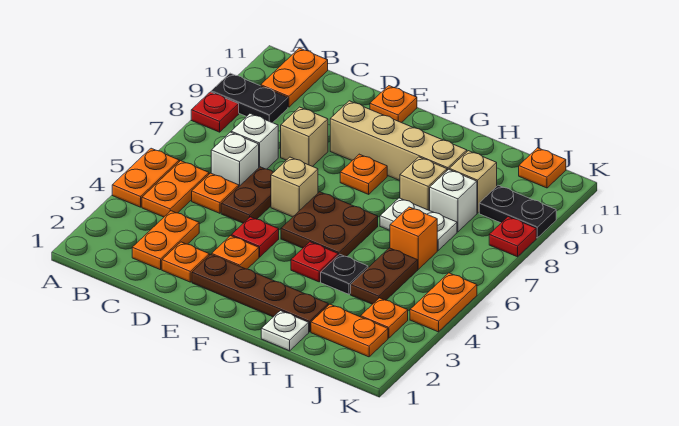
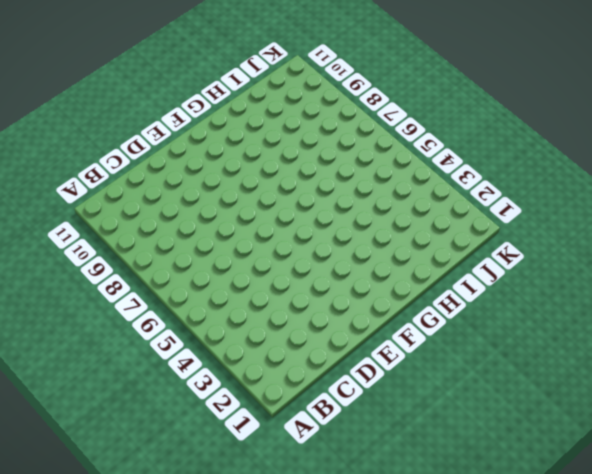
none -> orange 1x2 plate [112,148,179,207]
none -> red 1x1 plate [191,92,239,132]
none -> black 1x2 plate [211,73,288,123]
none -> orange 1x2 plate [142,161,209,217]

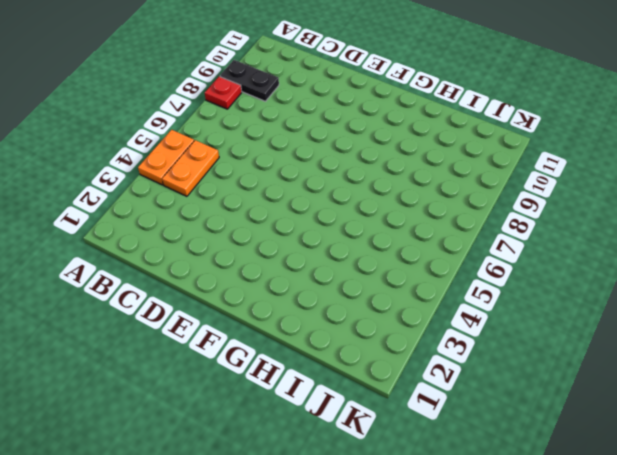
none -> orange 1x2 plate [260,48,328,107]
none -> orange 1x2 plate [132,211,199,270]
none -> orange 1x1 plate [192,173,239,213]
none -> white 1x1 brick [211,132,259,186]

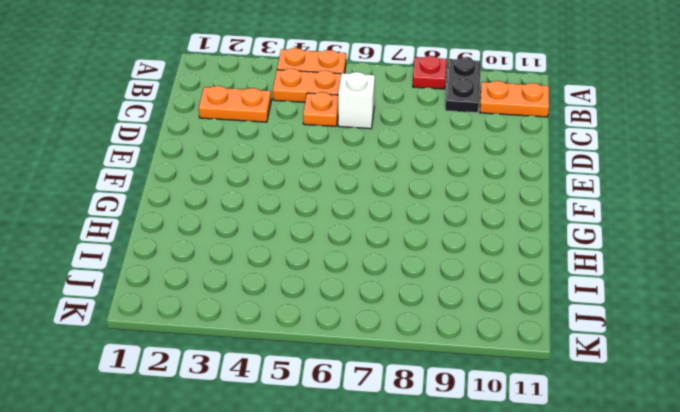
none -> white 1x1 brick [231,114,278,169]
none -> orange 1x1 plate [162,242,209,282]
none -> brown 1x2 plate [221,167,273,223]
none -> tan 1x1 brick [281,107,328,167]

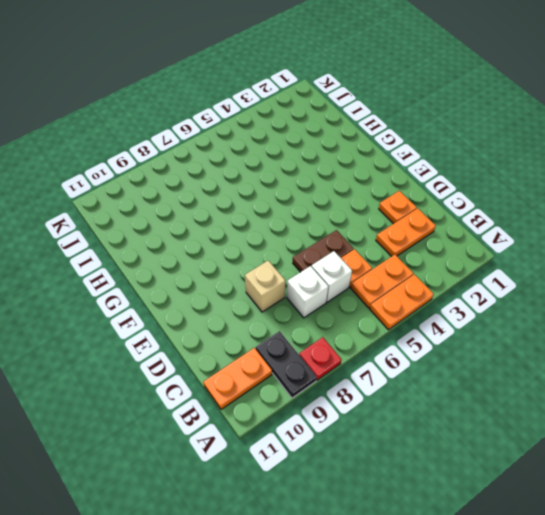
none -> brown 1x4 plate [192,254,328,332]
none -> orange 1x1 plate [212,236,259,269]
none -> red 1x1 plate [231,217,279,257]
none -> tan 1x1 brick [271,157,318,217]

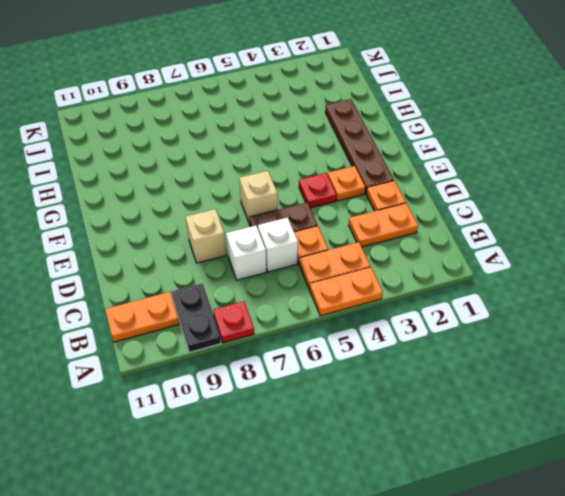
none -> tan 1x4 brick [330,101,467,181]
none -> orange 1x1 plate [370,86,417,123]
none -> brown 2x2 plate [281,192,378,256]
none -> orange 1x1 plate [340,154,387,194]

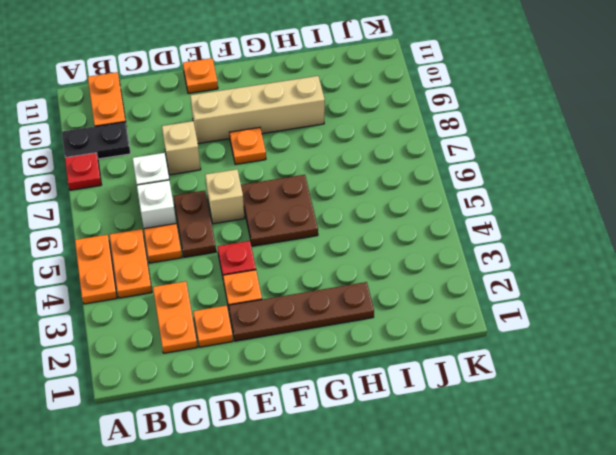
none -> red 1x1 plate [291,242,338,282]
none -> white 1x1 plate [261,311,309,351]
none -> black 1x1 plate [321,254,368,294]
none -> white 1x2 plate [380,198,457,250]

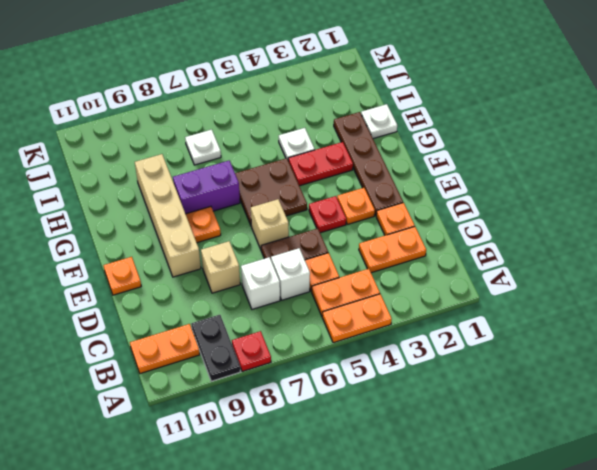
red 1x2 plate [288,142,353,186] -> red 1x1 plate [291,242,338,282]
purple 1x2 brick [173,161,240,214] -> none
white 1x1 plate [279,128,315,161] -> black 1x1 plate [321,254,368,294]
white 1x1 plate [185,130,221,165] -> white 1x2 plate [380,198,457,250]
none -> tan 1x1 brick [400,157,447,210]
none -> orange 1x2 plate [311,304,388,357]
none -> brown 1x2 plate [351,248,418,304]
none -> orange 1x1 brick [390,207,437,269]

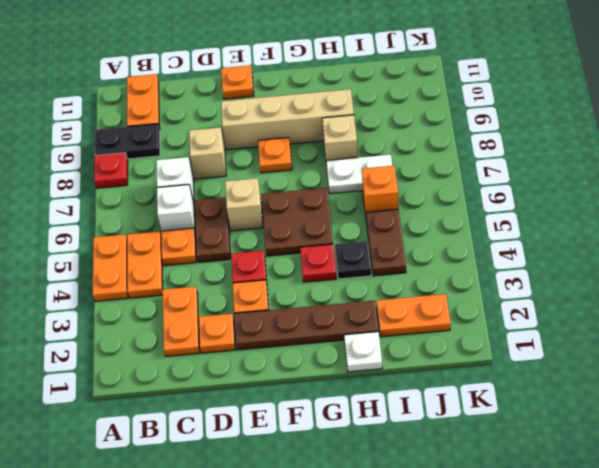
none -> white 1x1 brick [430,169,477,232]
none -> tan 1x1 brick [449,151,497,213]
none -> orange 1x1 plate [360,298,408,338]
none -> black 1x2 plate [479,185,556,238]

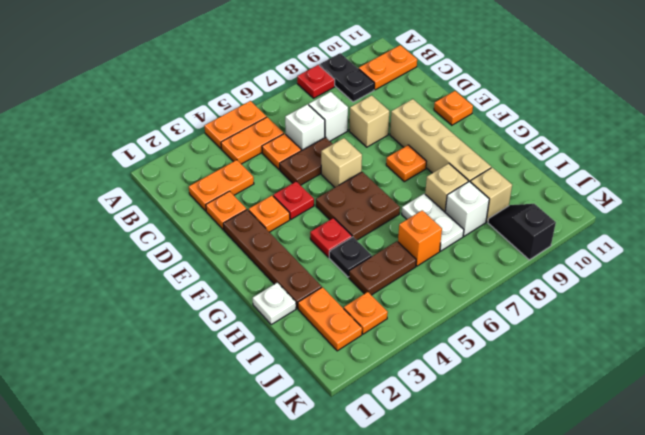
black 1x2 slope [488,204,556,260] -> black 1x2 plate [479,185,556,238]
none -> orange 1x1 plate [519,148,566,188]
none -> orange 1x2 plate [410,273,477,332]
none -> red 1x1 plate [489,217,536,257]

